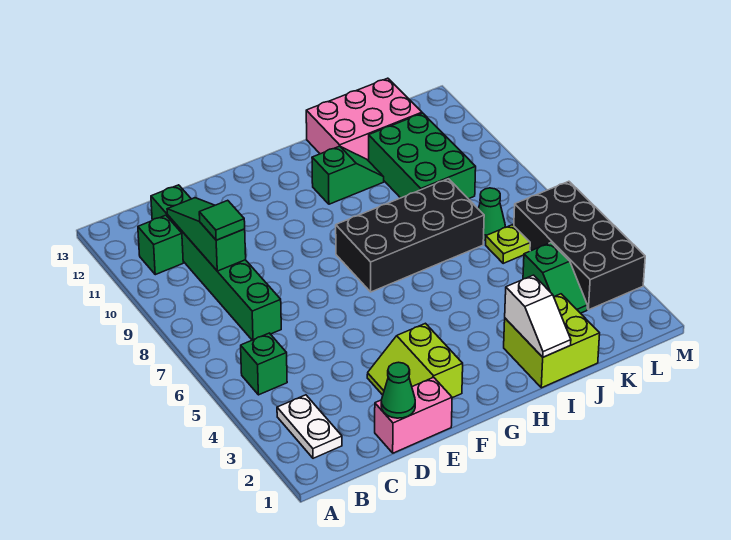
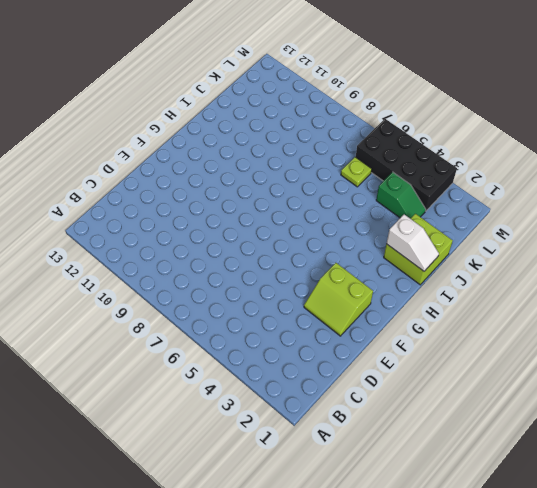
none -> white 1x2 plate [277,395,342,458]
none -> green 1x1 brick [241,333,287,395]
none -> green 1x1 brick [138,215,183,275]

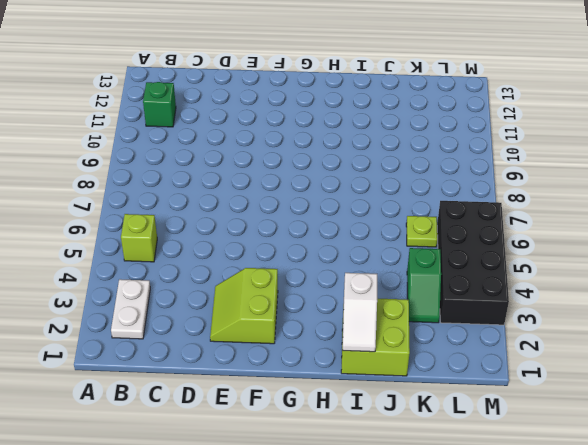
lime 1x1 brick [121,214,157,262] -> green 1x1 brick [241,333,287,395]
none -> green 1x6 brick [151,185,281,340]
none -> pink 1x2 brick [375,377,452,453]
none -> black 2x4 brick [336,179,484,292]

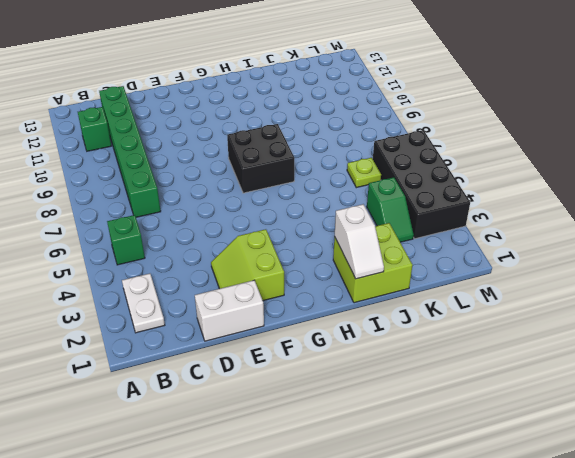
white 1x2 brick [195,280,264,341] -> pink 1x2 brick [375,377,452,453]
black 2x2 brick [227,124,294,193] -> black 2x4 brick [336,179,484,292]
none -> green 1x2 slope [312,146,384,204]
none -> pink 2x3 brick [306,78,422,161]
none -> green 2x3 brick [369,113,476,199]

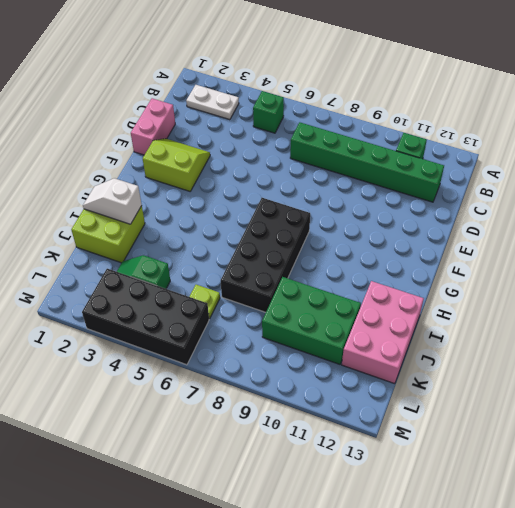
none -> green 1x2 slope [312,146,384,204]
none -> green 1x1 cone [478,188,505,240]
none -> green 1x3 slope [167,198,246,271]

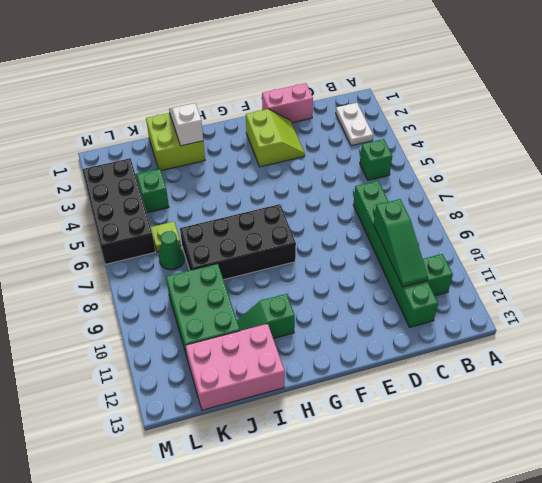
none -> green 1x1 cone [381,362,415,418]
none -> green 1x1 tile [199,200,245,240]

